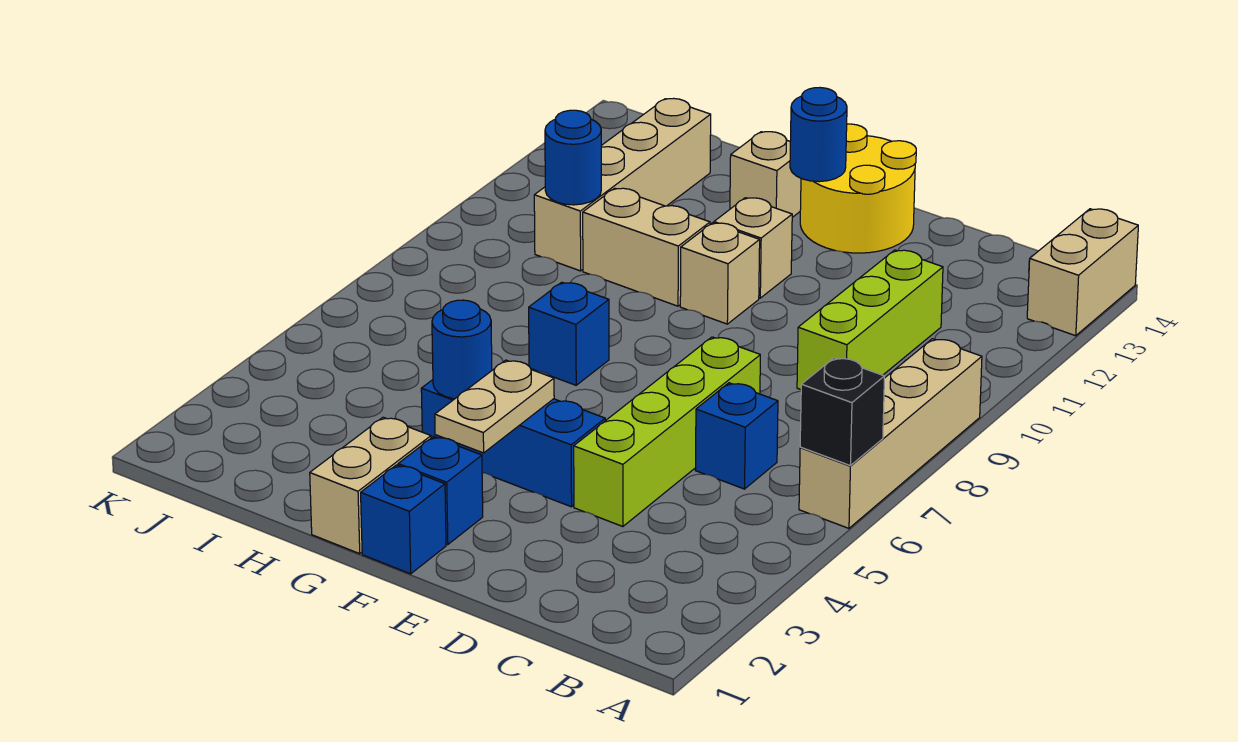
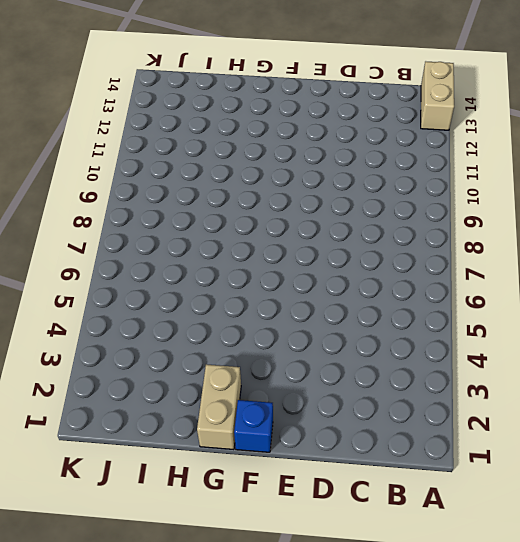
none -> tan 1x4 brick [799,339,982,528]
none -> blue 1x1 brick [695,383,778,489]
none -> lime 1x3 brick [797,250,943,389]

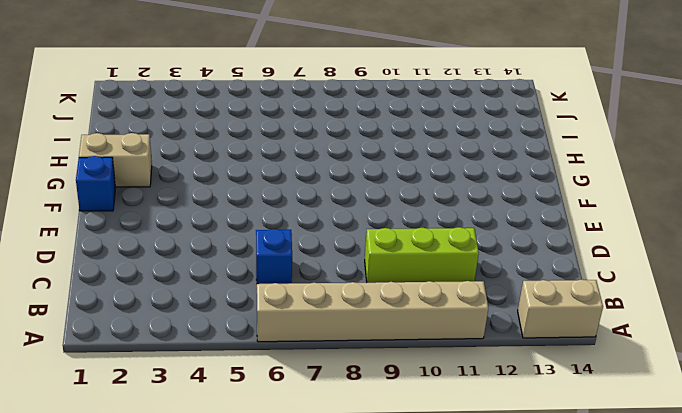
tan 1x6 brick [257,281,488,342] -> tan 1x4 brick [799,339,982,528]
none -> lime 1x4 brick [574,337,760,527]
none -> blue 1x3 brick [421,380,605,507]
none -> yellow 2x2 round brick [800,124,916,253]

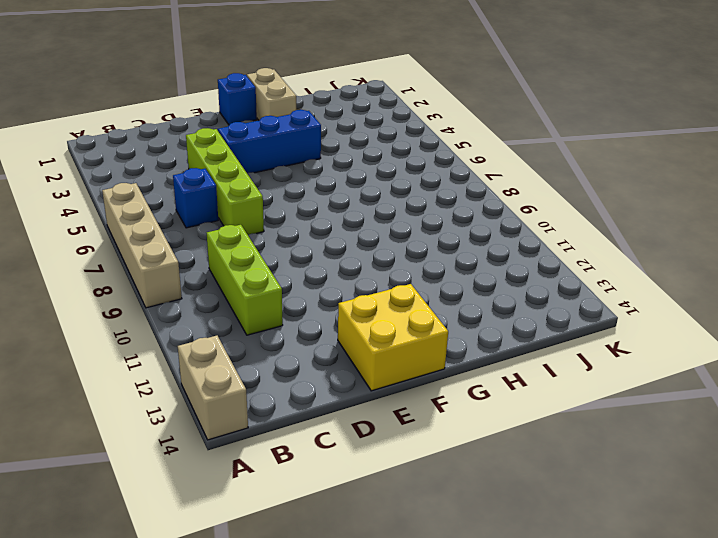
yellow 2x2 brick [338,284,448,391] -> yellow 2x2 round brick [800,124,916,253]
none -> blue 1x1 brick [398,437,483,545]
none -> tan 1x1 brick [680,223,760,324]
none -> tan 1x1 brick [714,198,792,298]

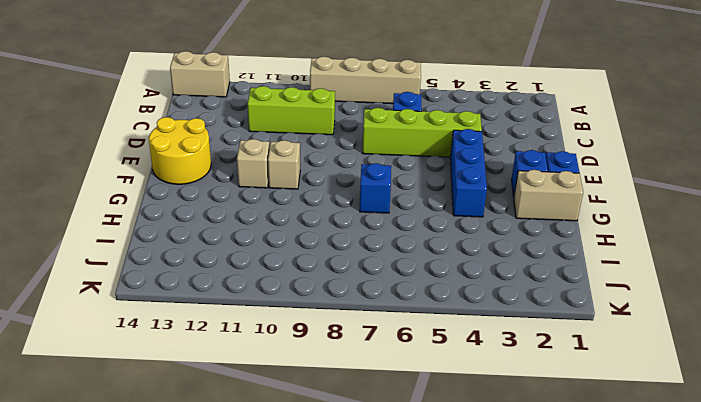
none -> tan 1x2 brick [583,188,710,306]
none -> tan 1x1 brick [730,132,801,217]
none -> tan 1x4 brick [534,98,711,271]

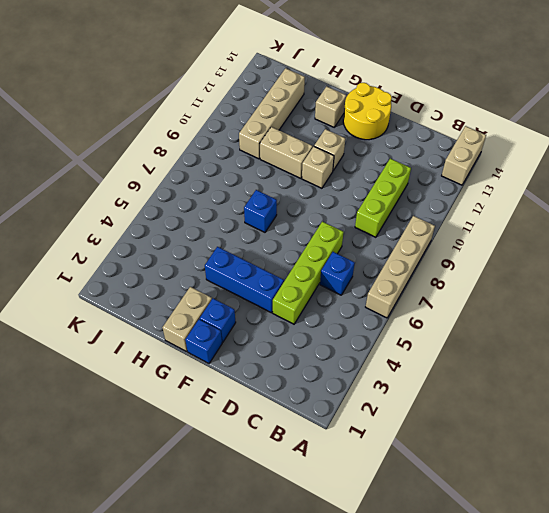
none -> black 1x1 brick [800,358,885,466]
none -> tan 1x2 plate [435,360,554,453]
none -> blue 1x1 round brick [790,88,847,182]

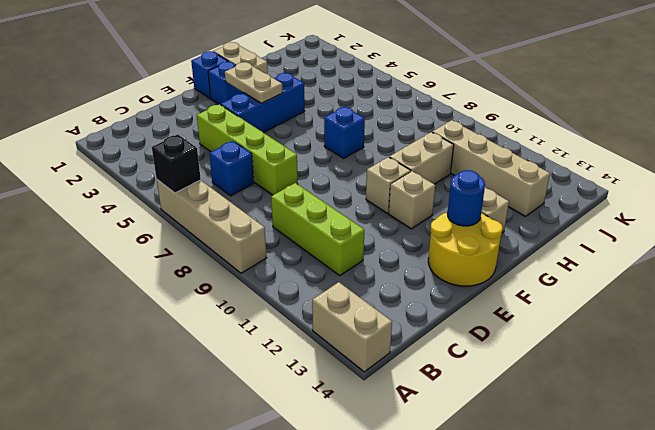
none -> blue 1x1 round brick [432,300,492,399]
none -> blue 1x1 round brick [545,110,601,205]

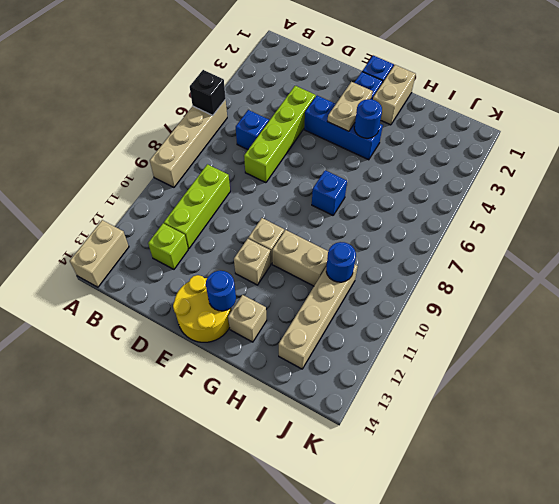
lime 1x1 brick [148,223,188,269] -> none

